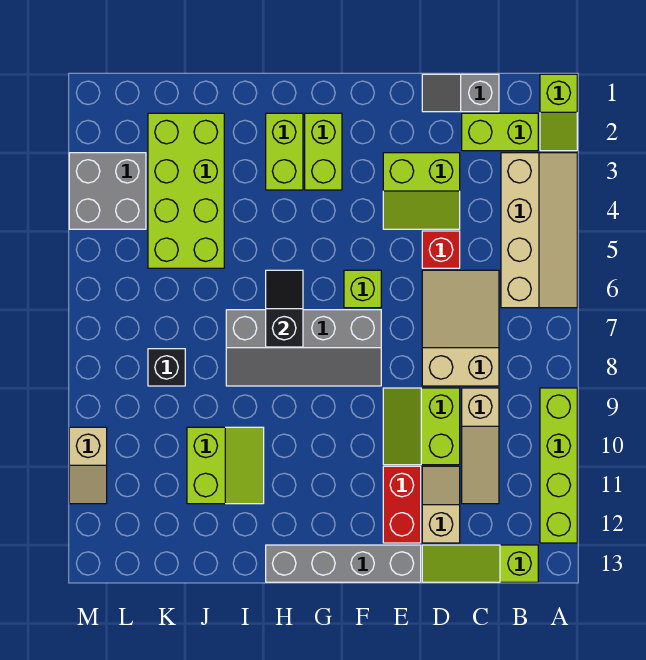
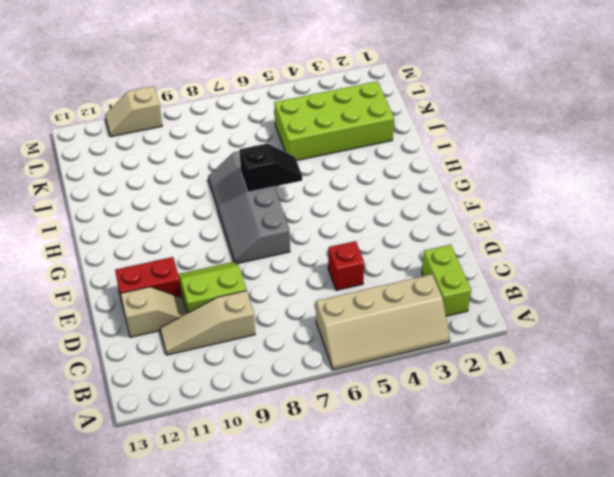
none -> lime 1x2 slope [540,74,577,151]
none -> lime 1x4 brick [540,388,577,543]
none -> lime 1x3 slope [422,545,538,582]

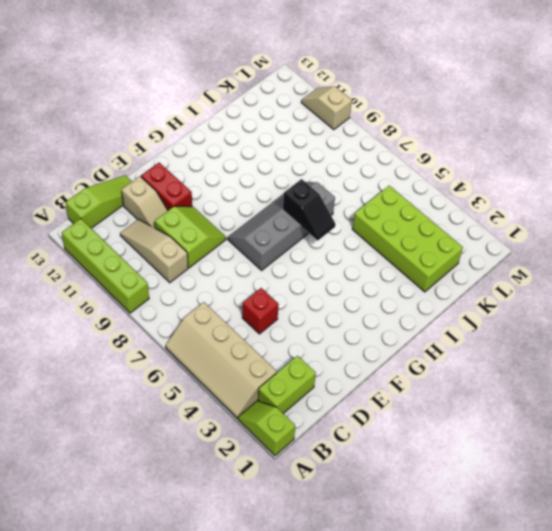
none -> grey 1x2 slope [422,74,499,112]
none -> tan 2x3 slope [422,270,499,386]
none -> lime 2x2 slope [383,153,460,229]

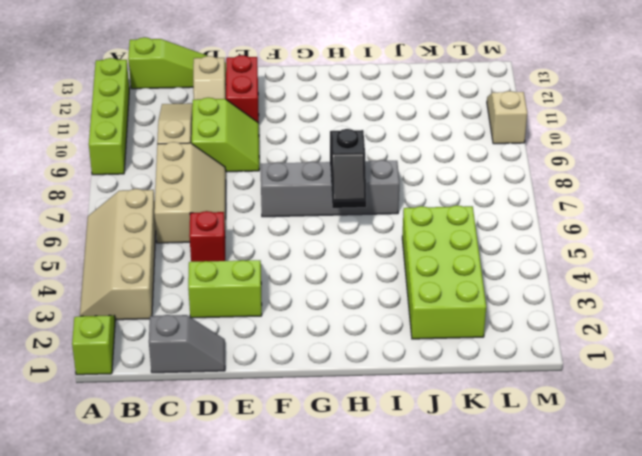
tan 2x3 slope [154,142,226,243] -> tan 2x3 slope turned to [422,270,499,386]
none -> lime 1x2 brick [462,113,538,151]
none -> grey 1x4 brick [266,545,421,582]
none -> lime 1x1 brick [344,270,381,308]

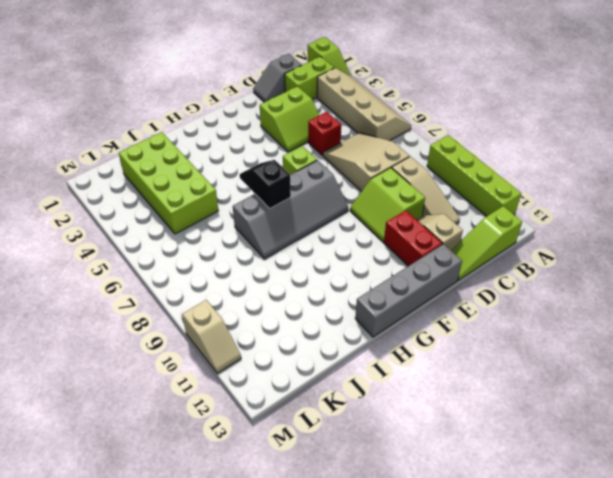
none -> lime 1x2 brick [305,113,342,190]
none -> lime 1x2 brick [266,113,303,190]
none -> lime 2x2 slope [187,427,264,504]

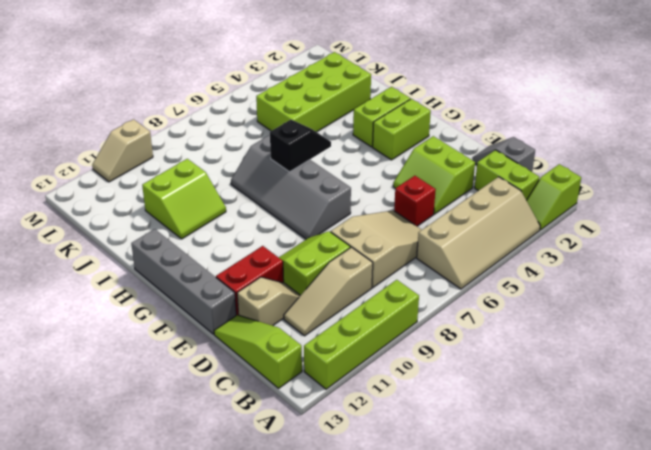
none -> lime 1x1 brick [344,270,381,308]
none -> black 1x1 brick [148,349,185,386]
none -> grey 2x2 brick [69,153,146,229]

